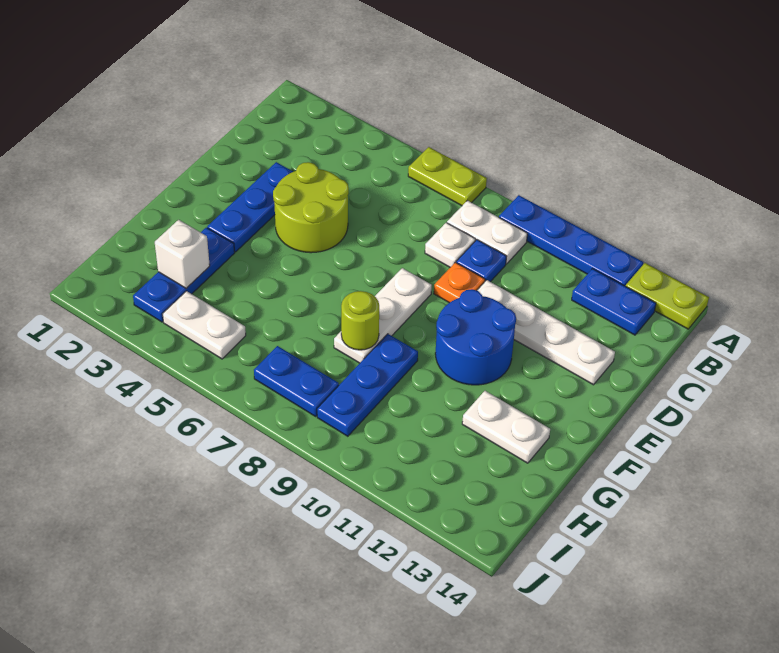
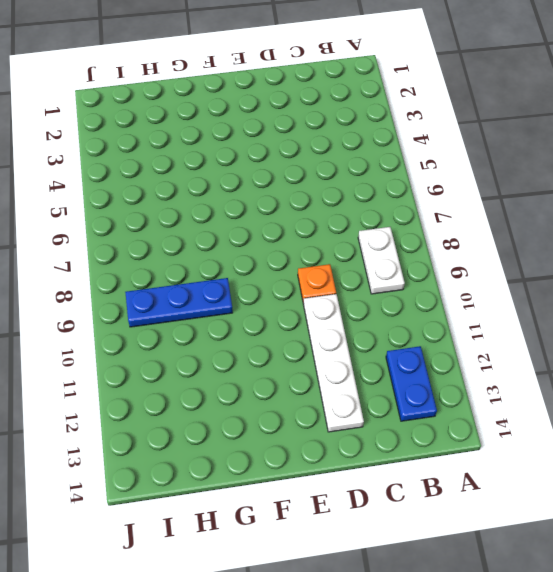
none -> lime 1x2 plate [408,147,487,206]
none -> blue 1x4 plate [499,195,643,286]
none -> lime 1x2 plate [626,263,709,329]

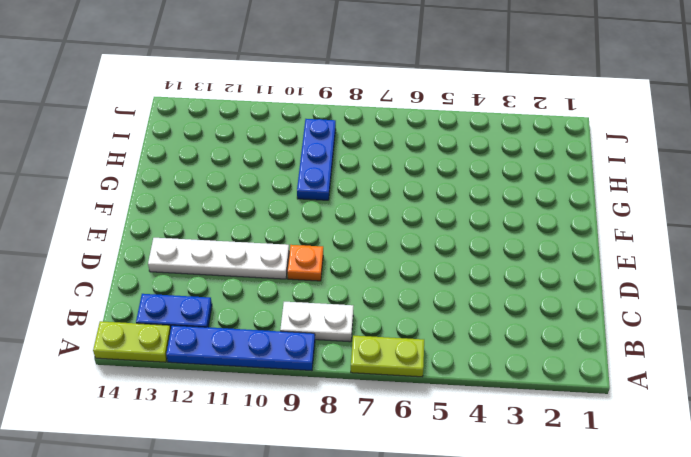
none -> white 1x1 plate [425,223,475,267]
none -> blue 1x1 plate [456,240,507,282]
none -> blue 1x3 plate [207,162,293,252]

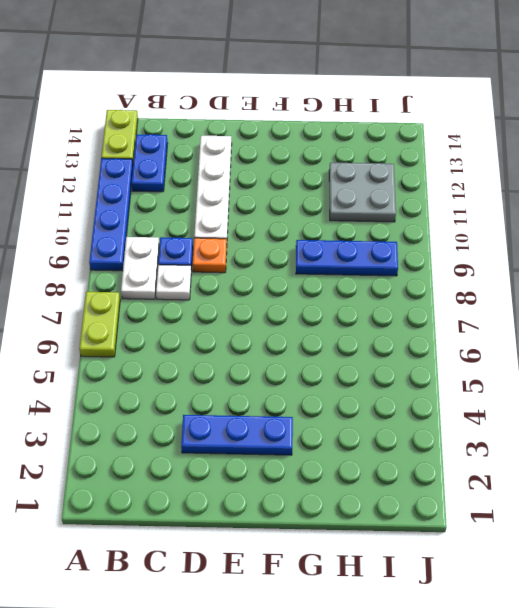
grey 2x2 plate [329,163,396,222] -> none
none -> lime 2x2 round brick [273,162,349,253]
none -> white 1x3 plate [334,268,432,363]
none -> blue 2x2 round brick [435,289,516,385]

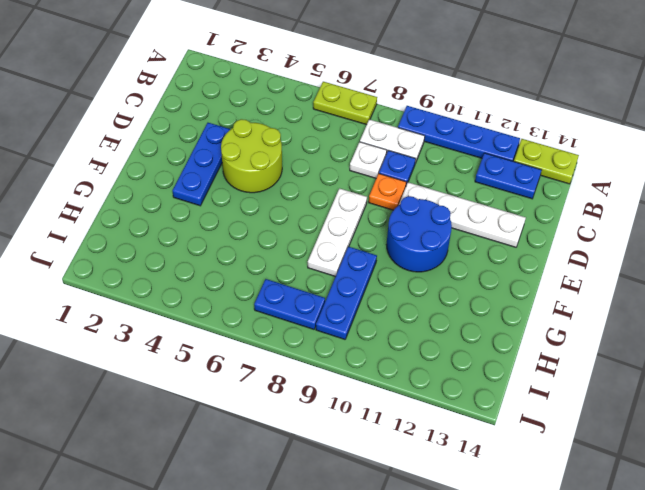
none -> blue 1x3 plate [133,228,235,322]
none -> white 1x2 plate [462,391,550,463]
none -> white 1x2 plate [163,291,246,359]

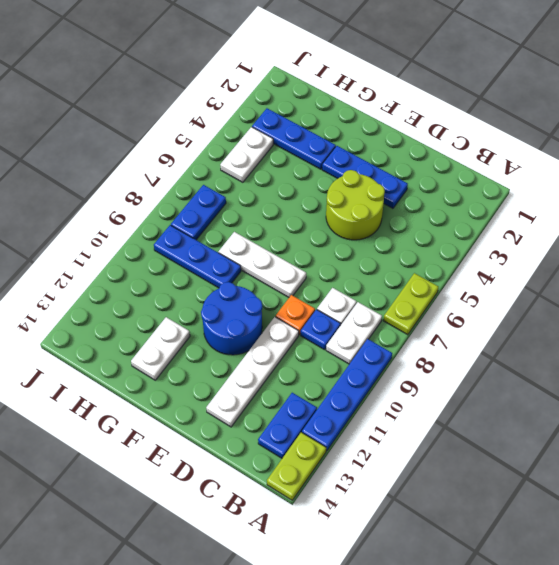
none -> lime 1x1 round brick [341,291,379,350]
none -> white 1x1 brick [155,220,210,288]

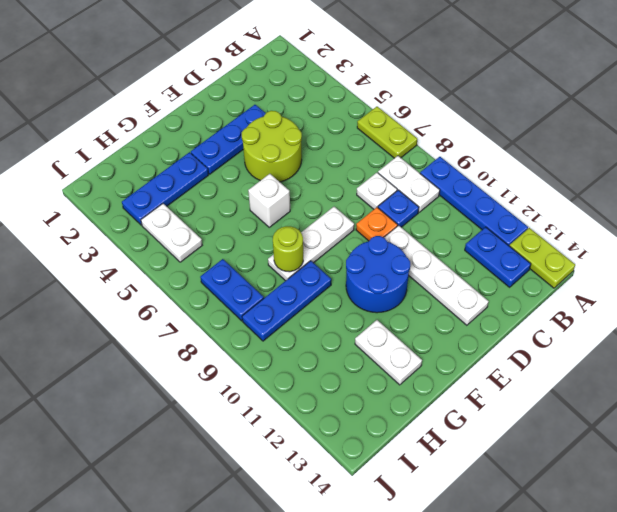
white 1x1 brick [248,174,290,227] -> white 1x1 brick moved to [155,220,210,288]

